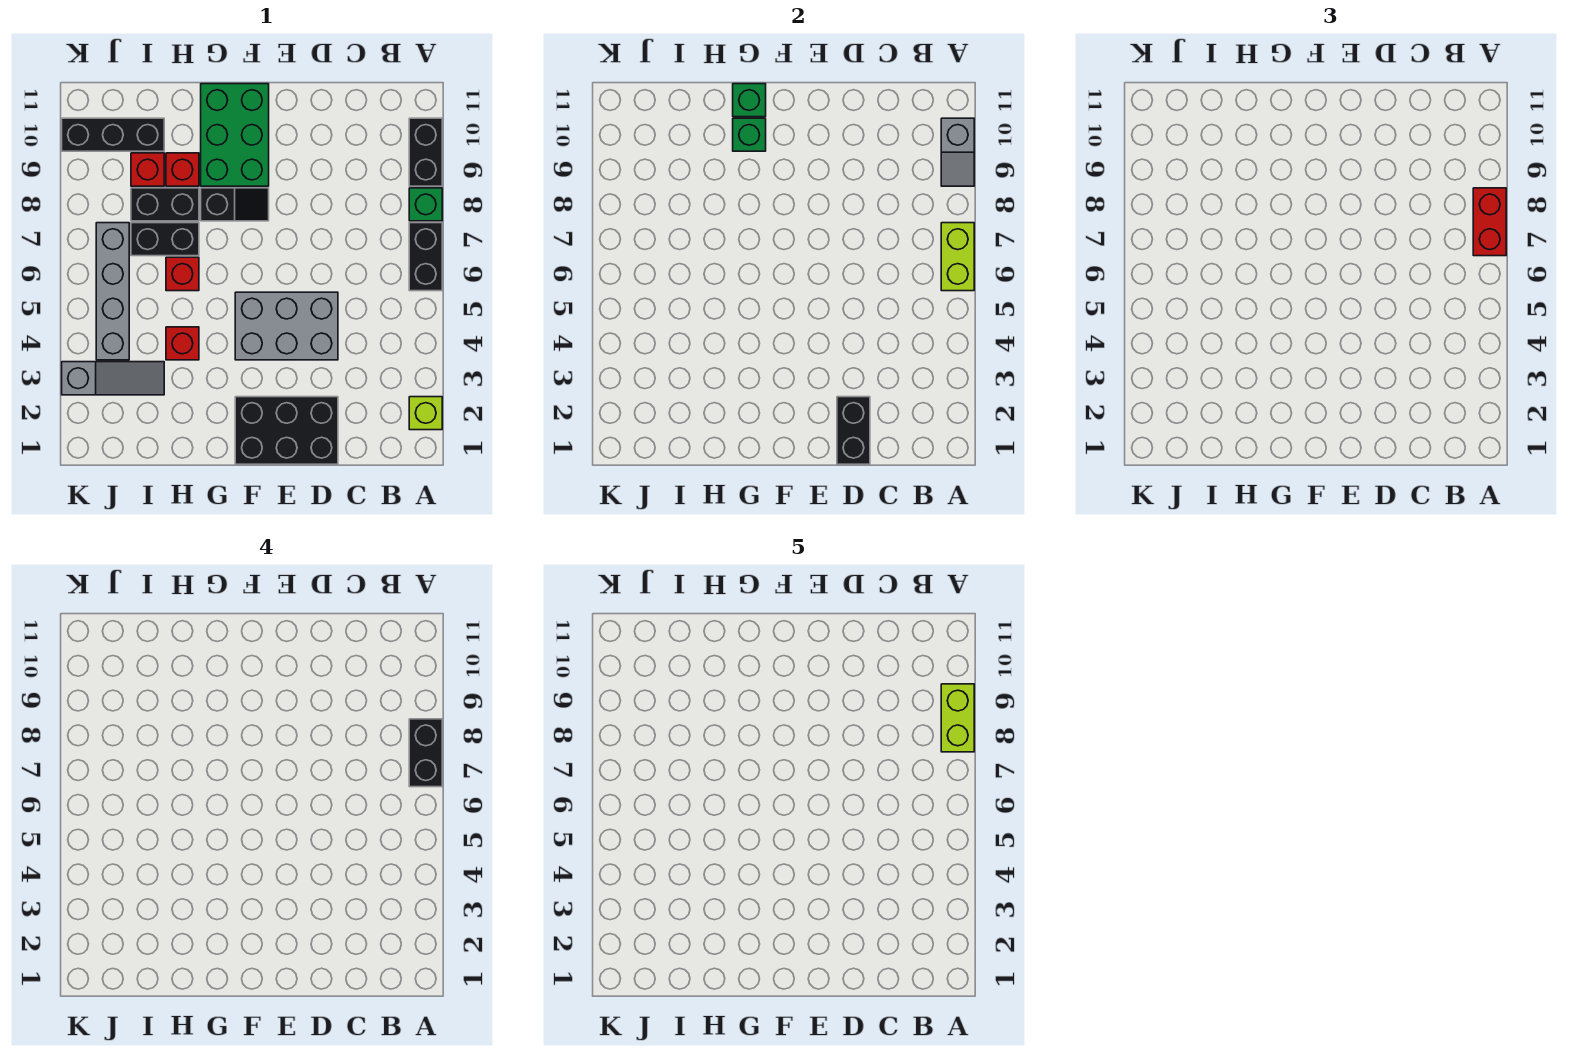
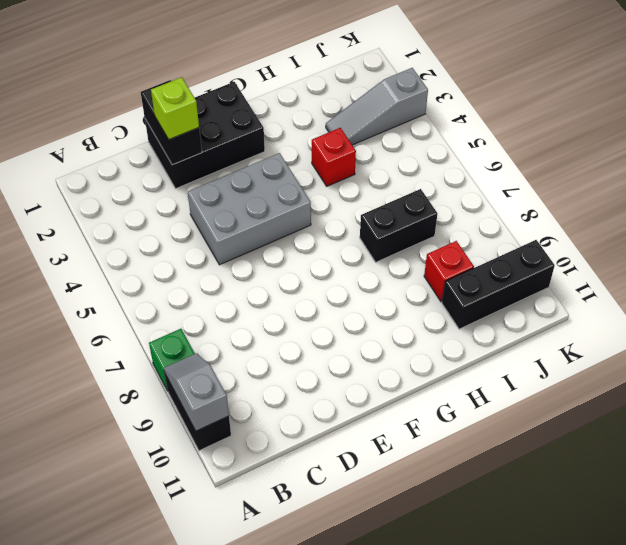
lime 1x1 brick [151,77,199,139] -> lime 1x1 brick moved to [409,397,442,430]
none -> black 1x2 brick [409,223,442,291]
none -> black 1x2 slope [201,188,269,221]
none -> green 2x3 brick [201,84,269,186]

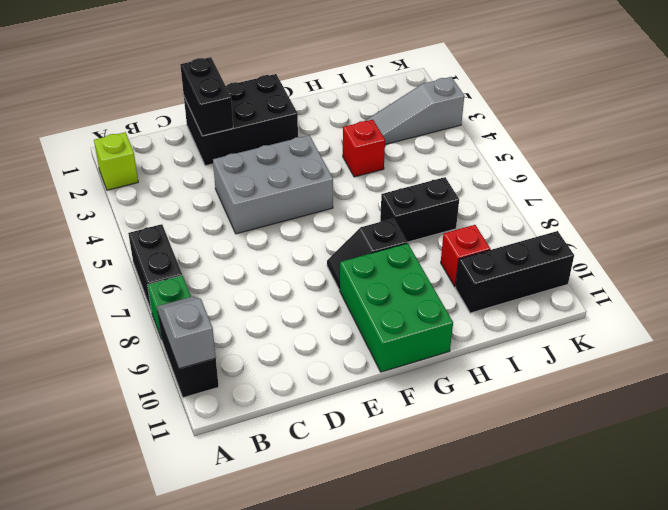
none -> red 1x1 brick [166,257,199,291]
none -> black 1x2 brick [131,188,199,221]
none -> red 1x1 brick [166,153,199,186]

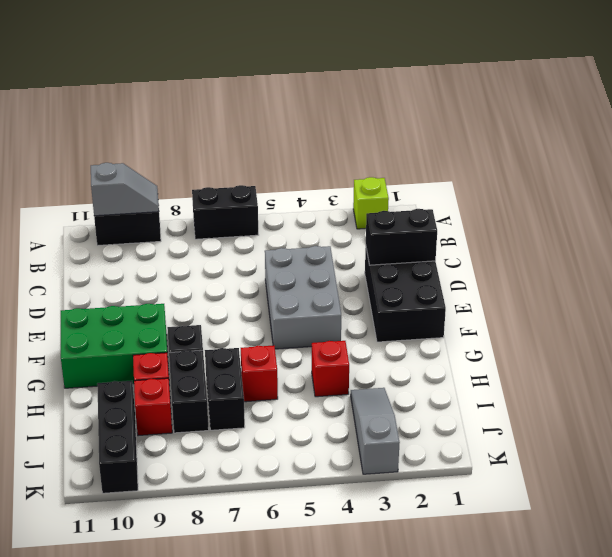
none -> green 1x1 brick [409,188,442,221]
none -> grey 1x4 brick [96,223,129,360]
none -> lime 1x2 brick [941,223,974,291]

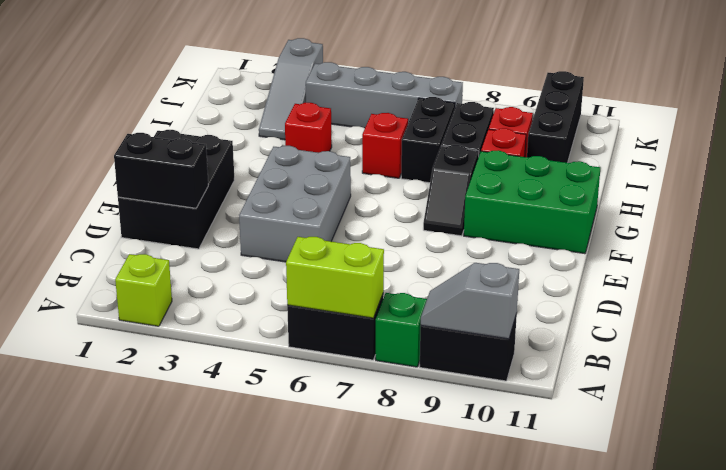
none -> green 1x1 brick [733,118,766,151]
none -> green 1x1 brick [733,84,766,117]
none -> red 1x2 brick [1473,188,1506,256]

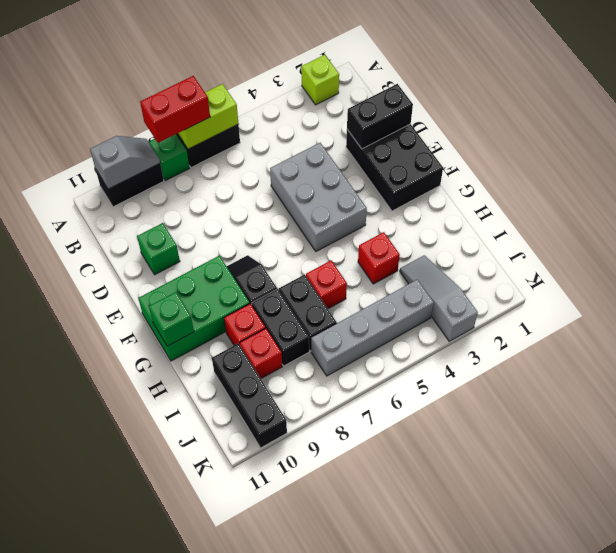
green 1x1 brick [137,223,180,275] -> green 1x1 brick moved to [733,118,766,151]
none -> black 1x2 brick [409,719,442,787]
none -> lime 1x2 brick [941,684,974,752]

